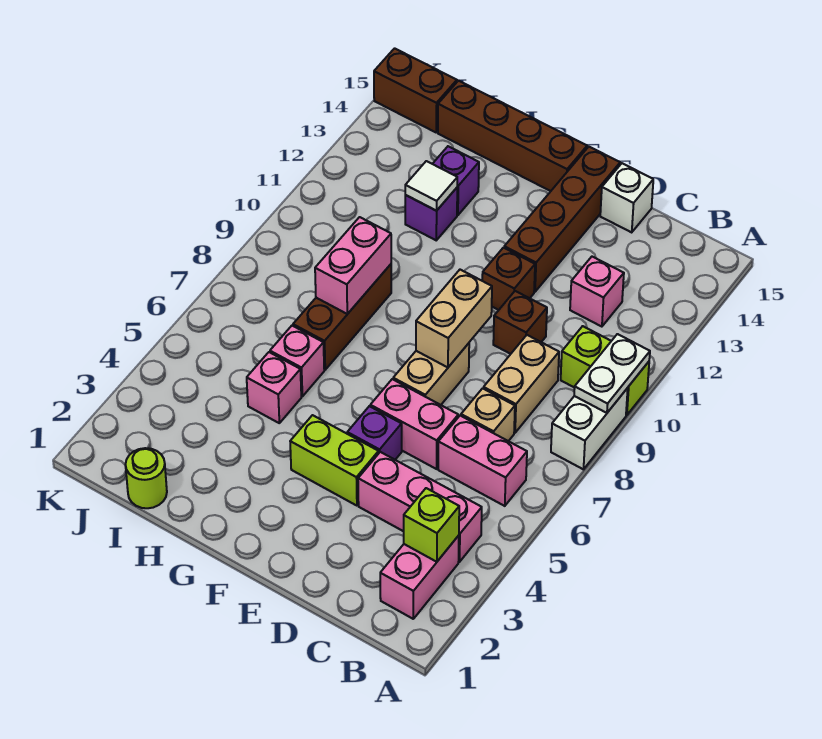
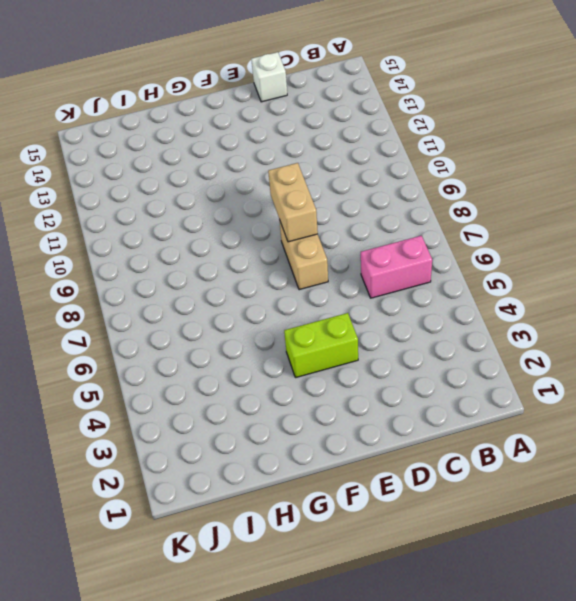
none -> white 1x2 brick [551,388,628,469]
none -> lime 1x2 brick [561,326,649,415]
none -> pink 1x2 brick [380,535,459,619]

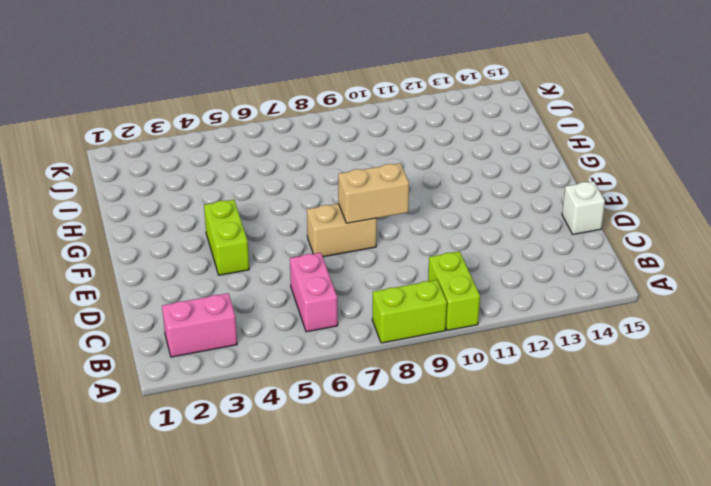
lime 1x2 brick [372,280,447,343] -> white 1x2 brick [551,388,628,469]
none -> pink 1x3 brick [358,452,482,562]
none -> tan 1x1 brick [461,388,515,441]
none -> tan 1x2 brick [484,335,559,433]

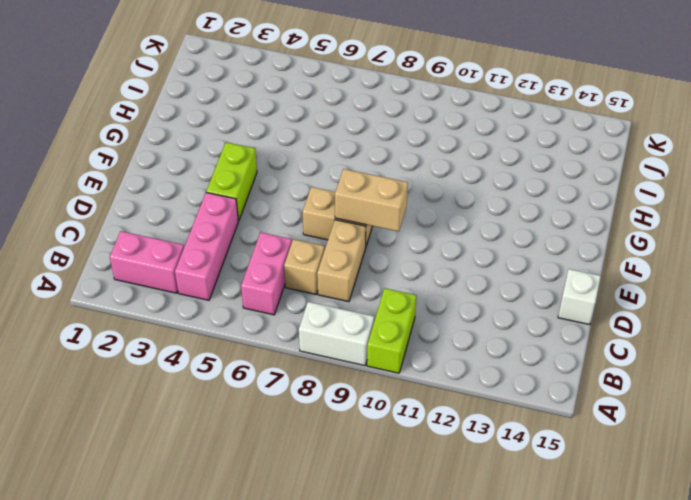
tan 1x2 brick [317,220,366,302] -> tan 1x2 brick turned to [484,335,559,433]
none -> pink 1x1 brick [570,257,624,327]
none -> pink 1x2 brick [370,379,458,469]
none -> brown 1x1 brick [493,291,547,354]

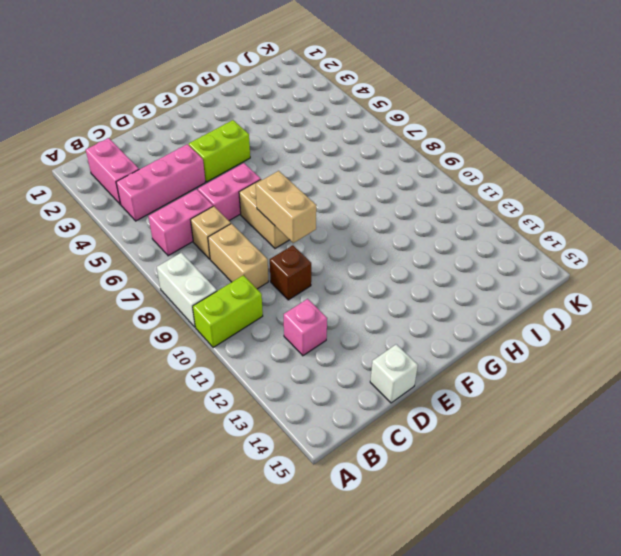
none -> purple 1x1 brick [347,406,402,460]
none -> brown 1x1 brick [482,248,535,310]
none -> brown 1x4 brick [504,147,620,292]

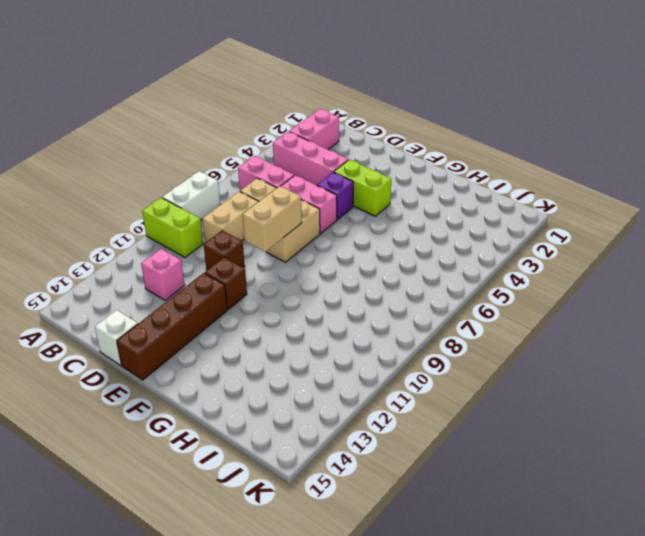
none -> brown 1x4 brick [438,81,587,191]
none -> pink 1x1 brick [247,352,301,423]
none -> pink 1x1 brick [270,326,324,396]

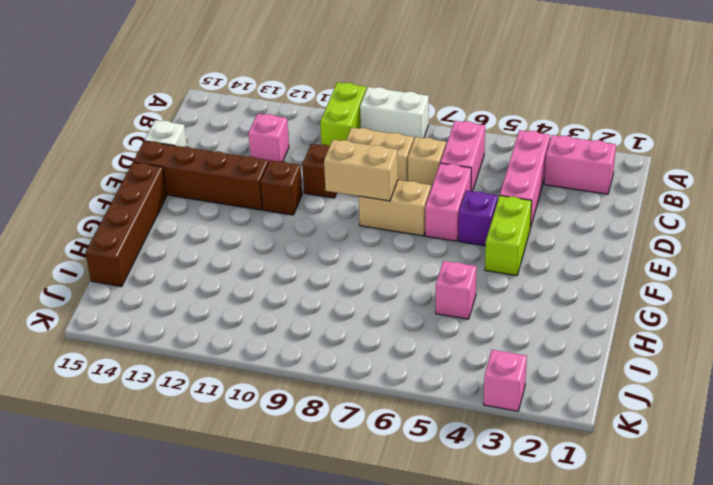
pink 1x1 brick [484,350,527,411] -> pink 1x1 brick moved to [270,326,324,396]
none -> brown 1x3 brick [293,264,391,370]
none -> purple 1x1 brick [405,188,457,240]
none -> purple 1x1 brick [433,146,479,215]

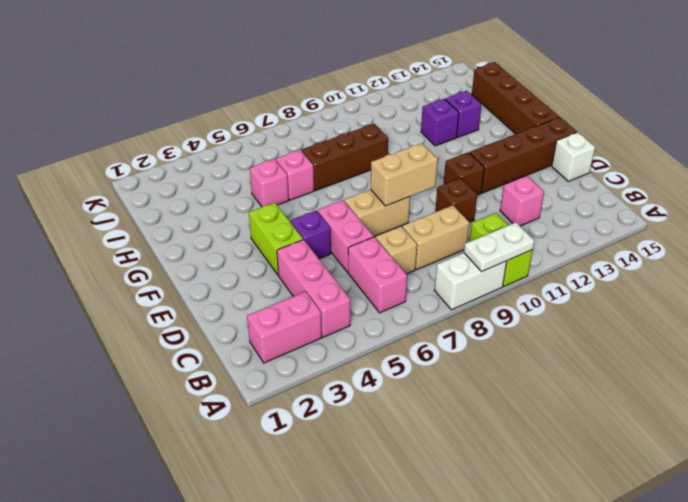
none -> lime 1x1 round brick [125,448,167,508]
none -> brown 1x2 brick [374,48,457,132]
none -> lime 1x1 brick [404,488,459,562]

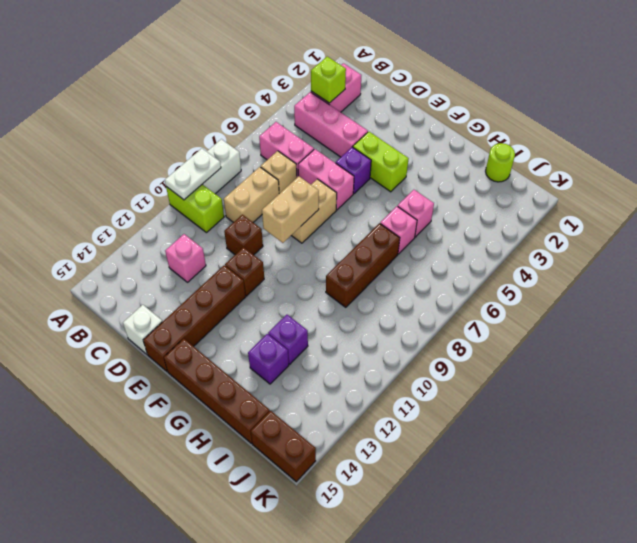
none -> pink 1x2 brick [315,217,391,314]
none -> white 1x1 tile [405,161,457,211]

